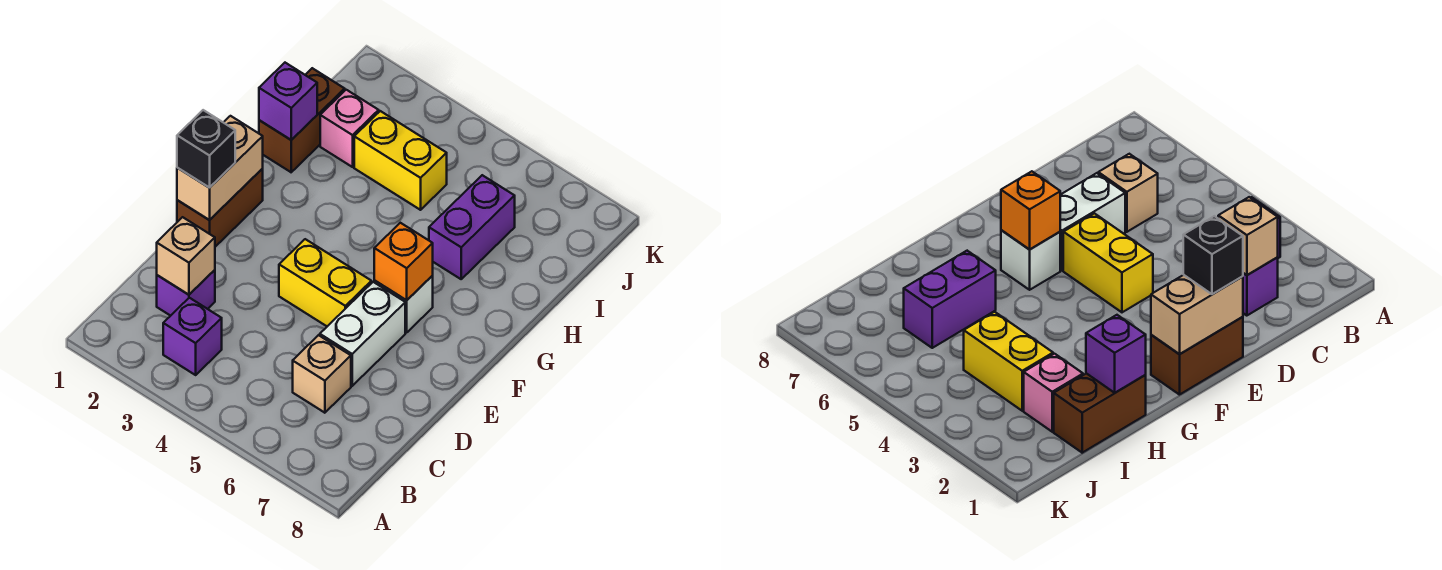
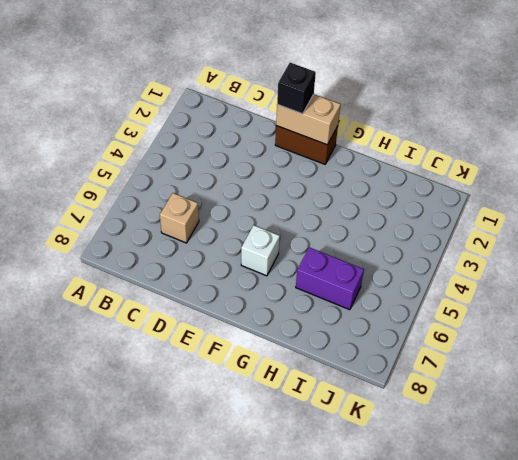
none -> purple 1x1 brick [163,298,222,375]
none -> purple 1x1 brick [157,270,215,316]
none -> white 1x2 brick [320,282,405,386]

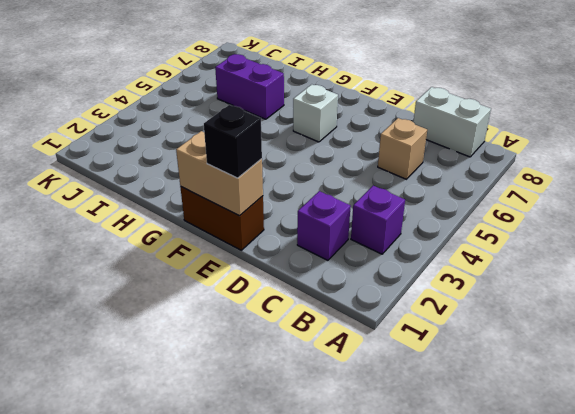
white 1x2 brick [413,87,491,157] -> white 1x2 brick moved to [320,282,405,386]
none -> yellow 1x2 brick [279,239,371,326]
none -> brown 1x2 brick [259,68,345,172]
none -> pink 1x1 brick [320,90,379,167]

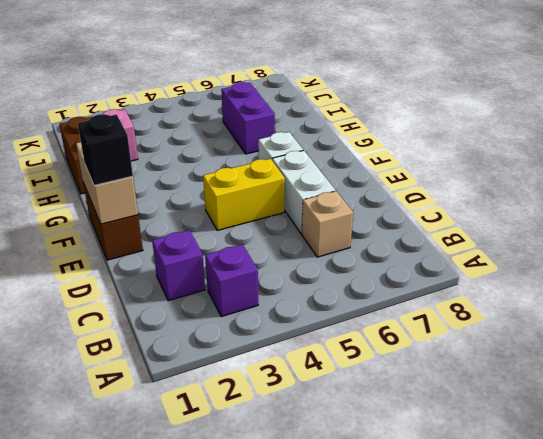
none -> yellow 1x2 brick [354,111,447,210]
none -> tan 1x1 brick [157,217,215,295]
none -> orange 1x1 brick [374,223,433,300]

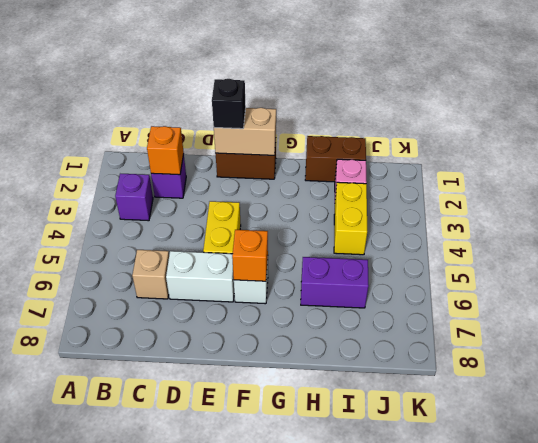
orange 1x1 brick [147,126,184,175] -> tan 1x1 brick [157,217,215,295]
none -> purple 1x1 brick [259,63,317,140]

